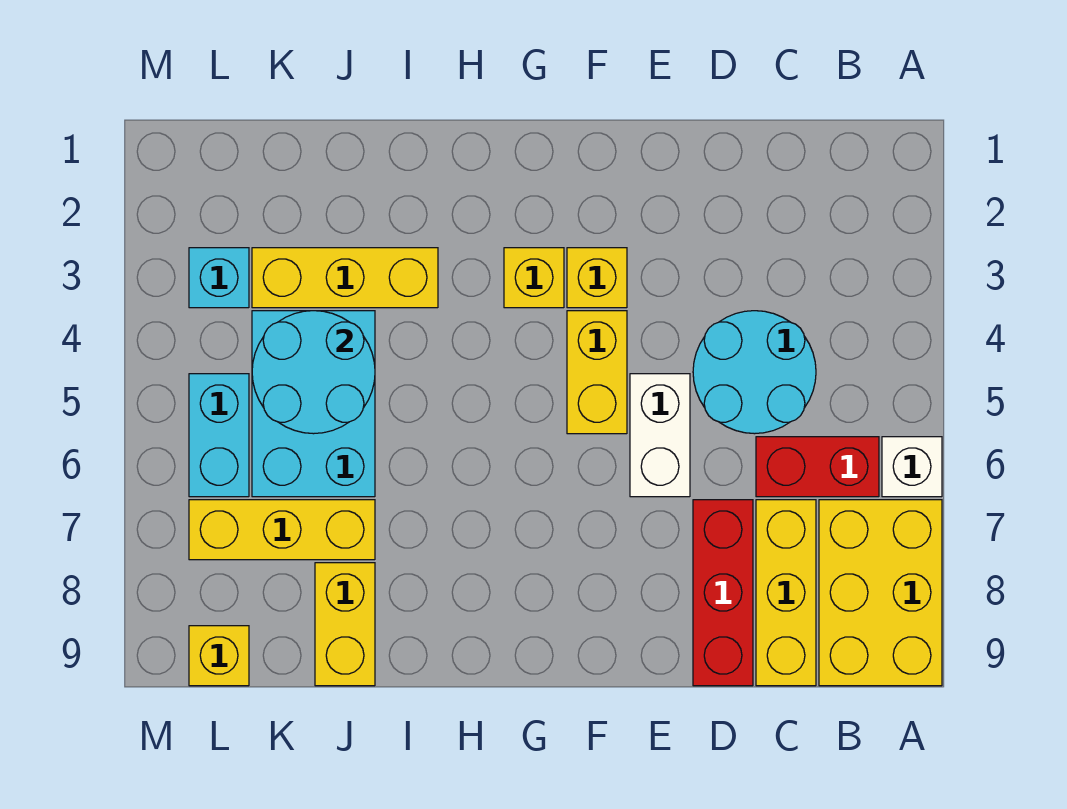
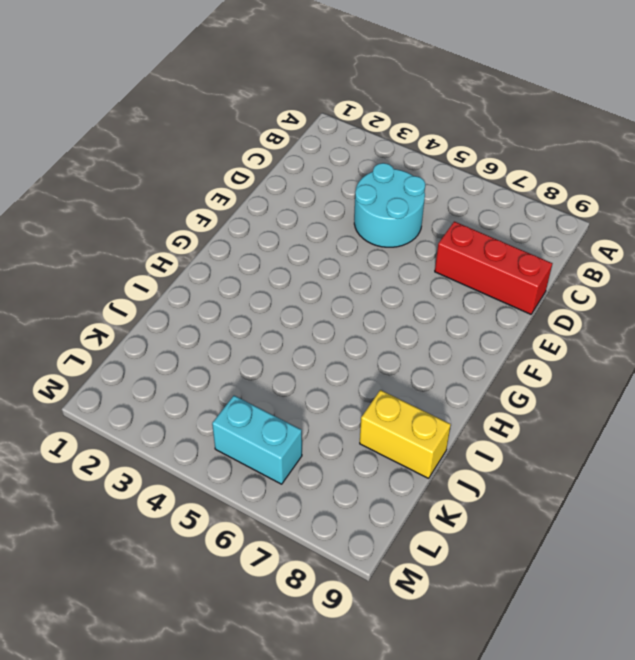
none -> white 1x1 brick [882,437,942,497]
none -> yellow 2x3 brick [819,500,942,686]
none -> red 1x2 brick [756,437,879,497]

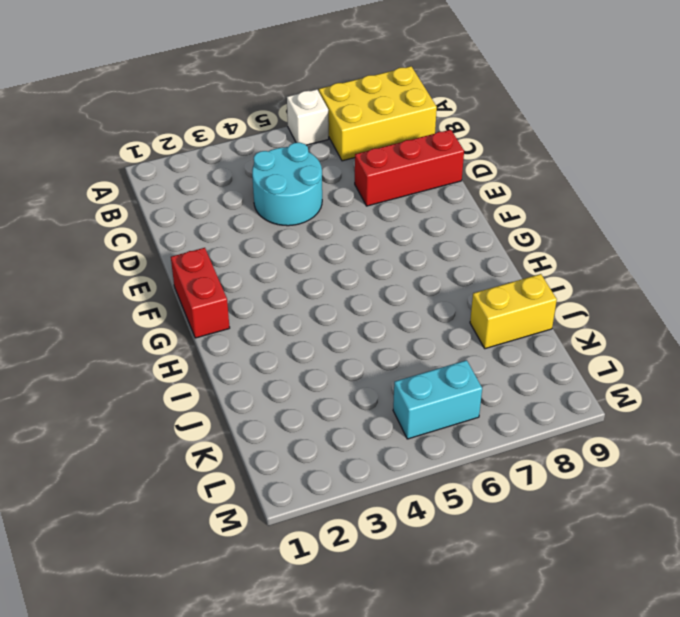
red 1x2 brick [171,248,230,338] -> red 1x2 brick moved to [756,437,879,497]
none -> yellow 1x3 brick [756,500,816,686]
none -> white 1x2 brick [630,374,690,497]
none -> yellow 1x1 brick [567,248,627,308]

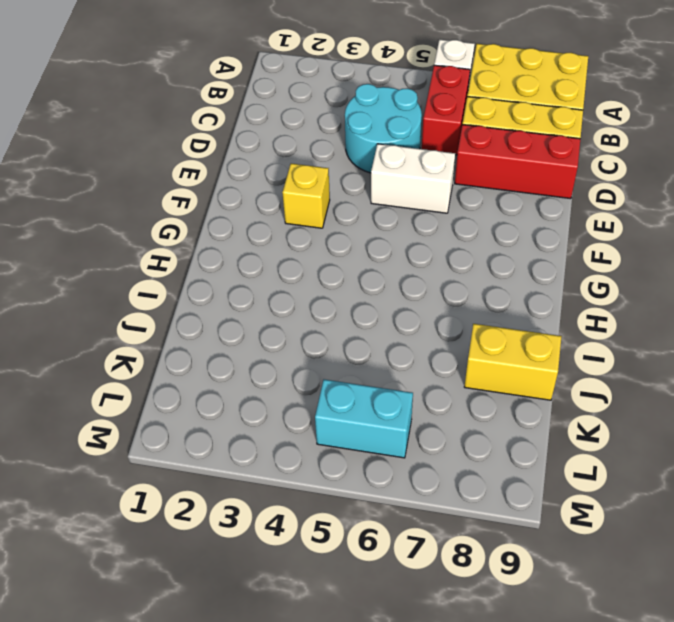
none -> yellow 1x2 brick [567,311,627,434]
none -> yellow 1x1 brick [504,248,564,308]
none -> yellow 1x3 brick [252,248,438,308]

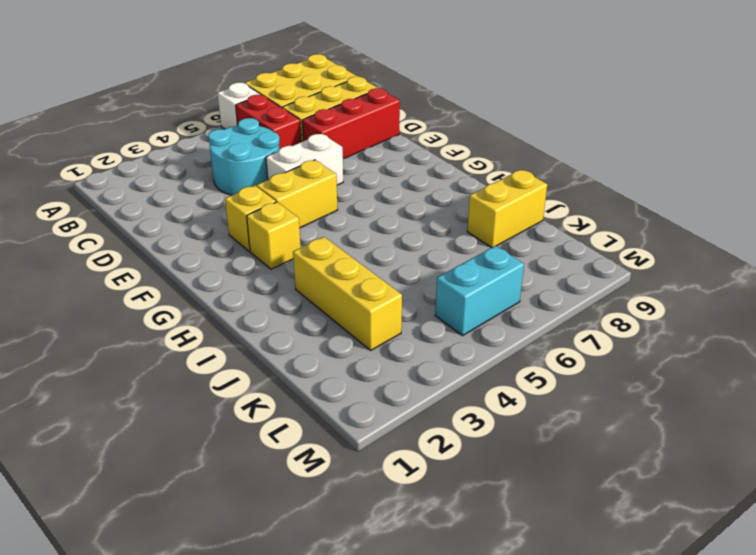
none -> cyan 2x3 brick [252,311,375,497]
none -> yellow 1x3 brick [189,500,375,560]
none -> cyan 1x1 brick [189,248,249,308]

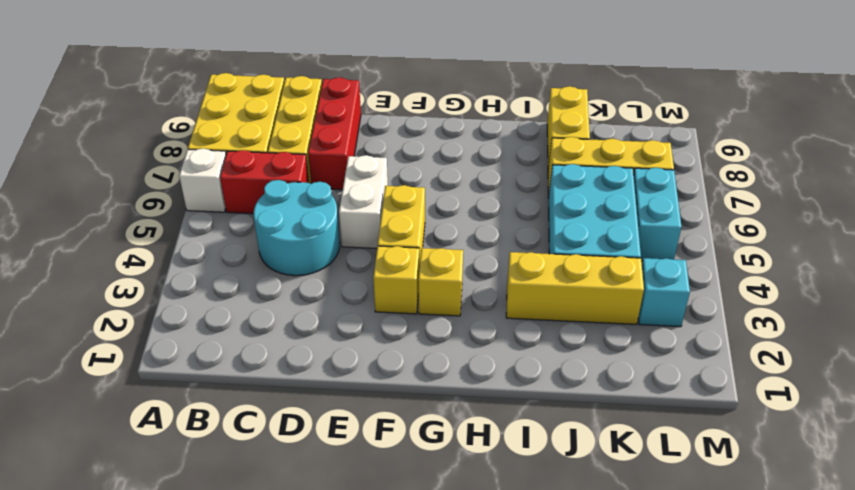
none -> yellow 1x1 brick [189,626,249,686]
none -> cyan 2x2 round brick [252,311,375,434]

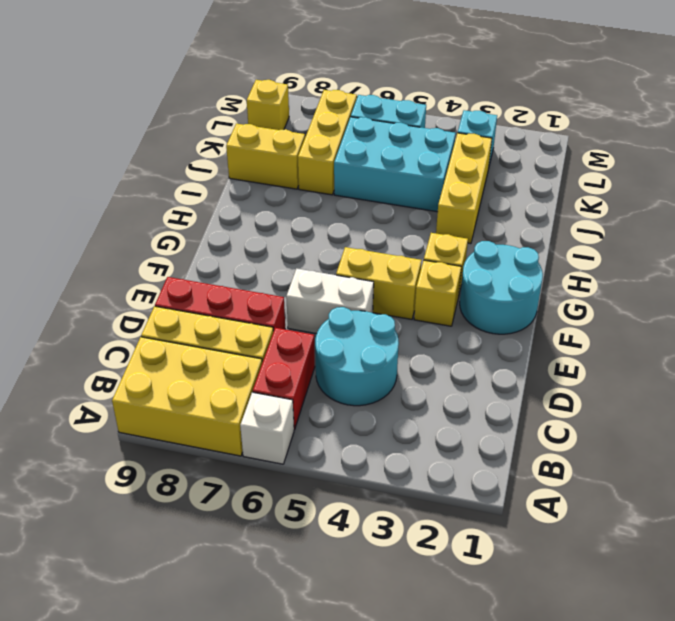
cyan 2x2 round brick [460,241,543,334] -> cyan 2x2 round brick moved to [252,311,375,434]

